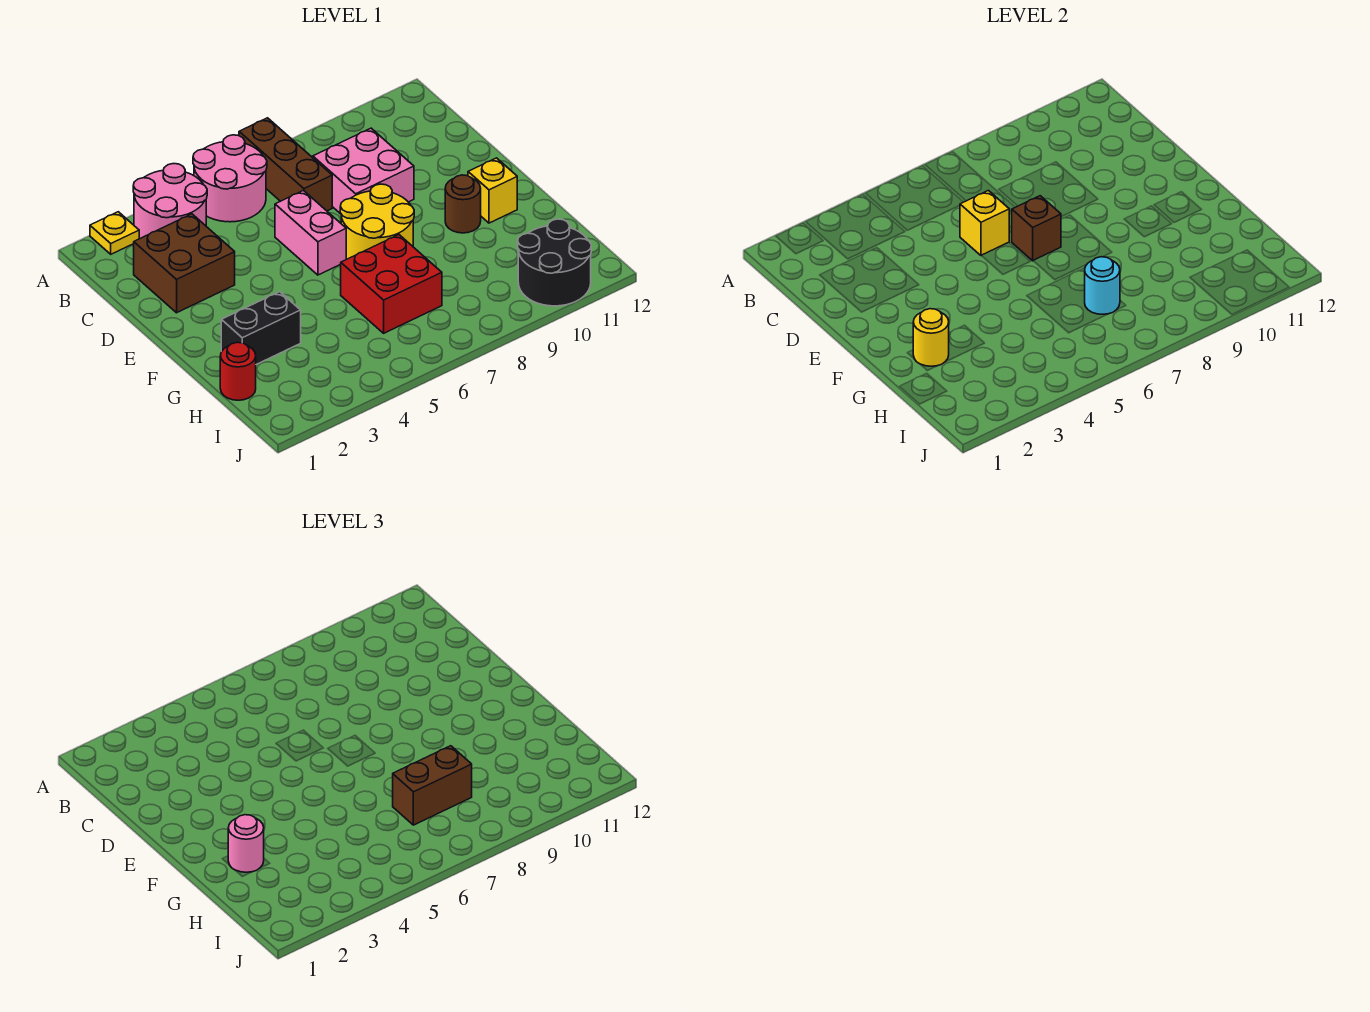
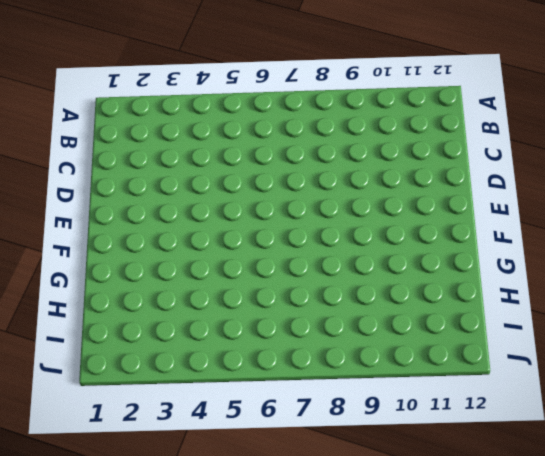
none -> yellow 1x1 plate [90,212,139,254]
none -> pink 2x2 round brick [133,164,207,239]
none -> pink 2x2 round brick [193,135,267,222]

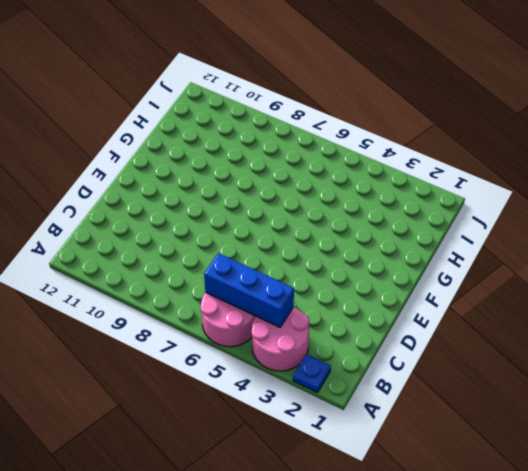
blue 1x1 plate [293,354,331,393] -> yellow 1x1 plate [90,212,139,254]
blue 1x3 brick [204,253,294,327] -> none
none -> brown 1x3 brick [239,118,332,211]
none -> brown 2x2 brick [134,214,235,313]
none -> pink 2x2 brick [313,128,414,214]

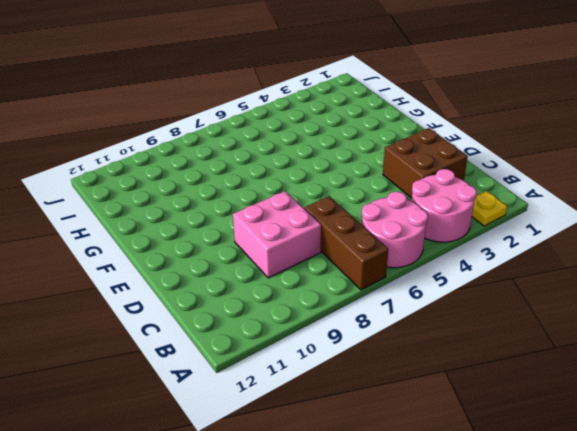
none -> pink 1x2 brick [275,191,346,275]
none -> yellow 2x2 round brick [340,184,414,259]
none -> brown 1x1 round brick [445,175,481,233]

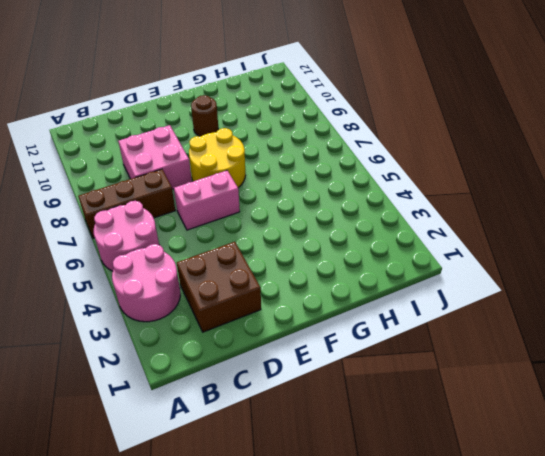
none -> yellow 1x1 plate [90,212,139,254]
none -> yellow 1x1 brick [468,158,517,223]
none -> black 1x2 brick [221,292,301,364]

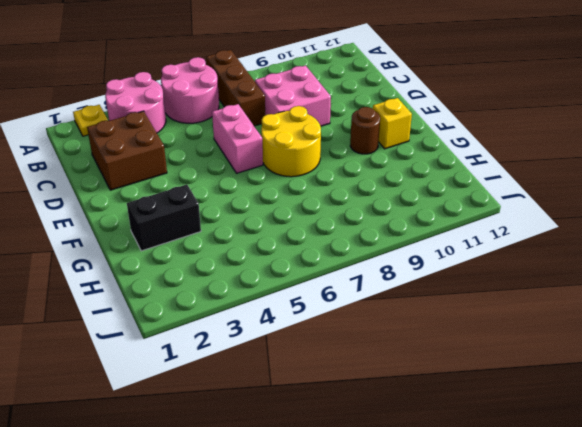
none -> red 2x2 brick [341,235,442,333]
none -> red 1x1 round brick [220,342,256,400]
none -> black 2x2 round brick [518,219,591,306]

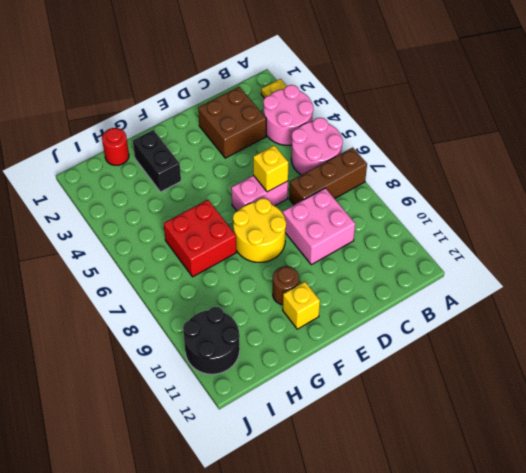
none -> brown 1x1 brick [1012,196,1061,261]
none -> yellow 1x1 round brick [913,309,949,366]
none -> cyan 1x1 round brick [1085,257,1120,314]

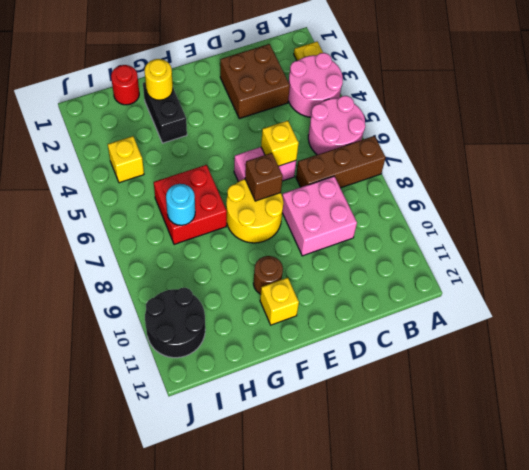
yellow 1x1 brick [108,136,144,183] -> none
none -> pink 1x1 round brick [228,815,264,872]
none -> brown 1x2 brick [393,746,472,825]

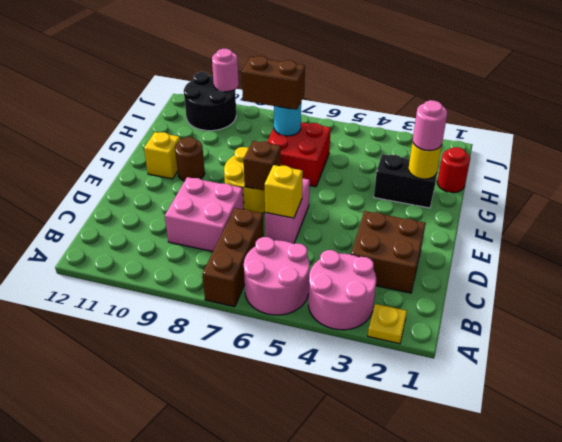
pink 1x1 round brick [212,49,239,92] -> none

